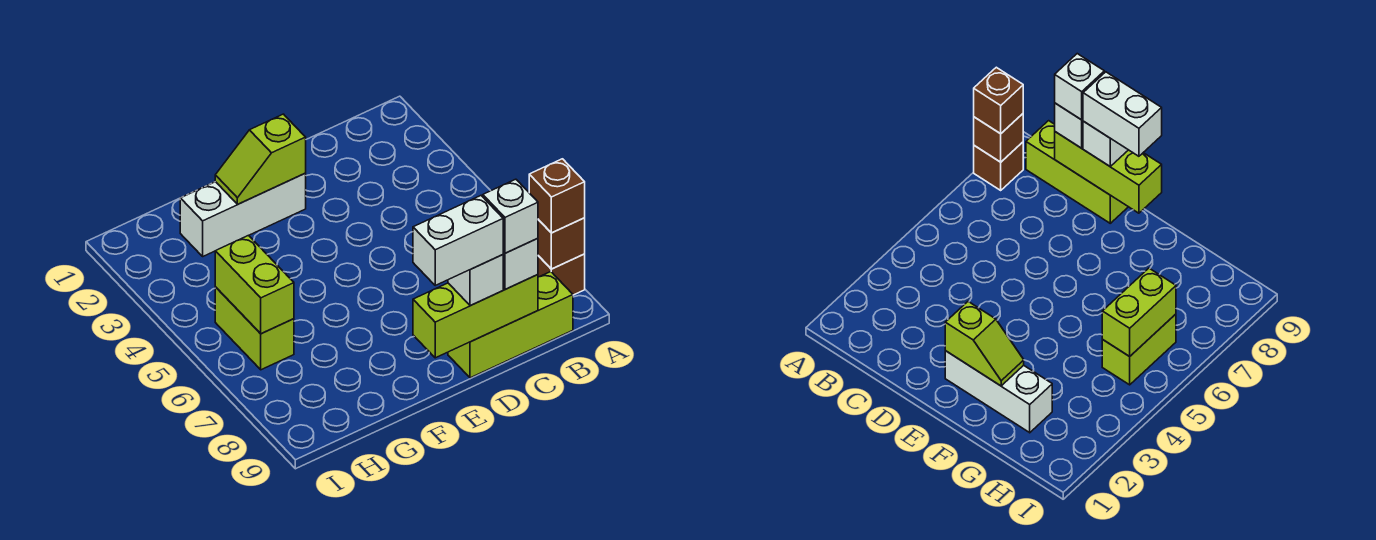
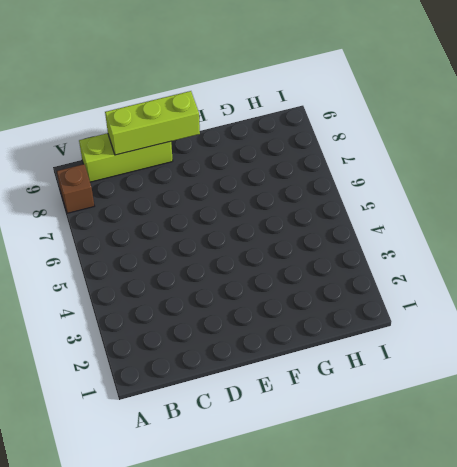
none -> white 1x3 brick [180,173,306,256]
none -> lime 1x2 brick [215,287,294,370]
none -> brown 1x1 brick [538,218,585,269]

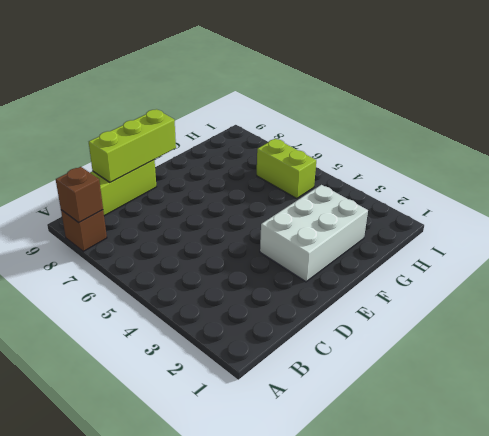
white 2x3 brick [260,185,368,282] -> white 1x3 brick [180,173,306,256]
none -> lime 1x2 slope [215,114,306,204]
none -> lime 1x2 brick [215,235,294,334]
none -> brown 1x1 brick [529,159,585,233]

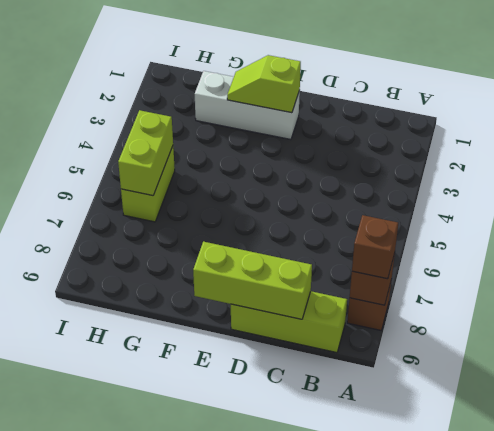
none -> white 1x1 brick [503,238,538,289]
none -> white 1x1 brick [448,255,503,306]
none -> white 1x1 brick [483,179,538,253]

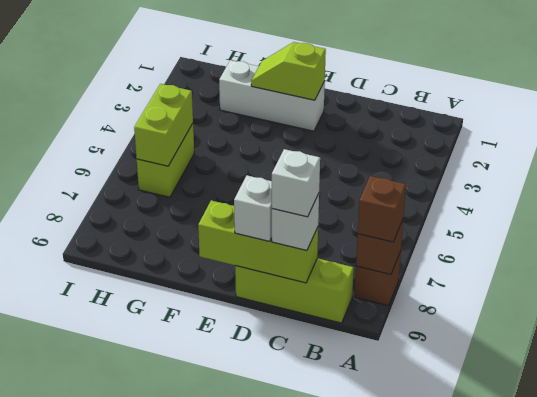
none -> white 1x2 brick [413,196,503,285]

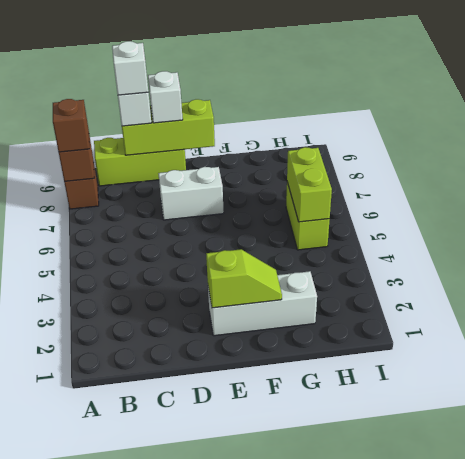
white 1x2 brick [158,167,224,220] -> white 1x2 brick moved to [413,196,503,285]

